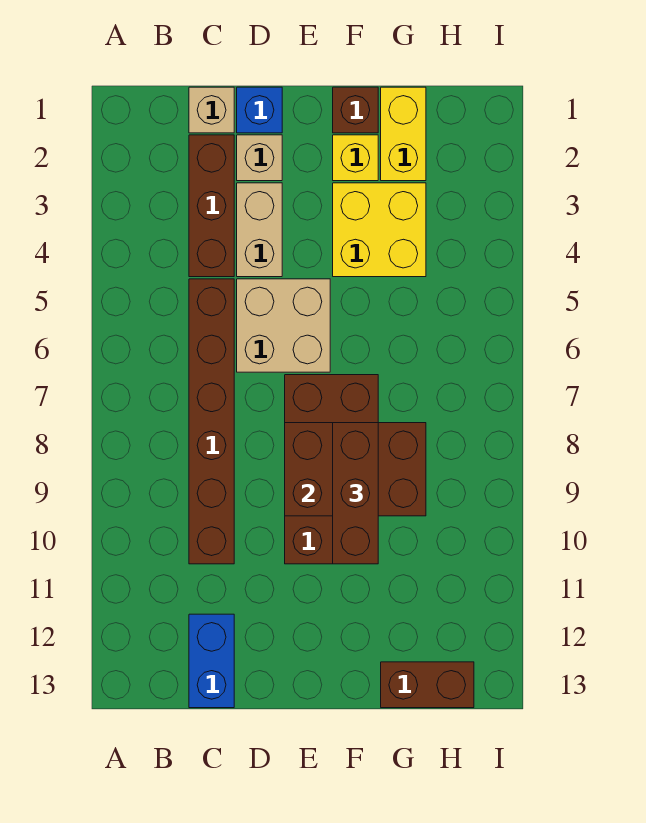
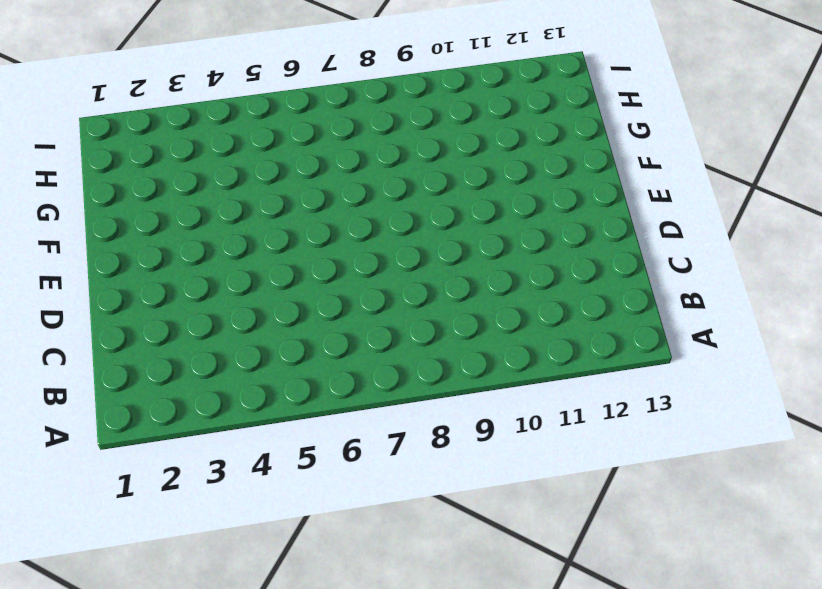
none -> tan 1x1 brick [189,87,234,133]
none -> brown 1x3 brick [189,135,234,277]
none -> brown 1x6 brick [189,279,234,564]

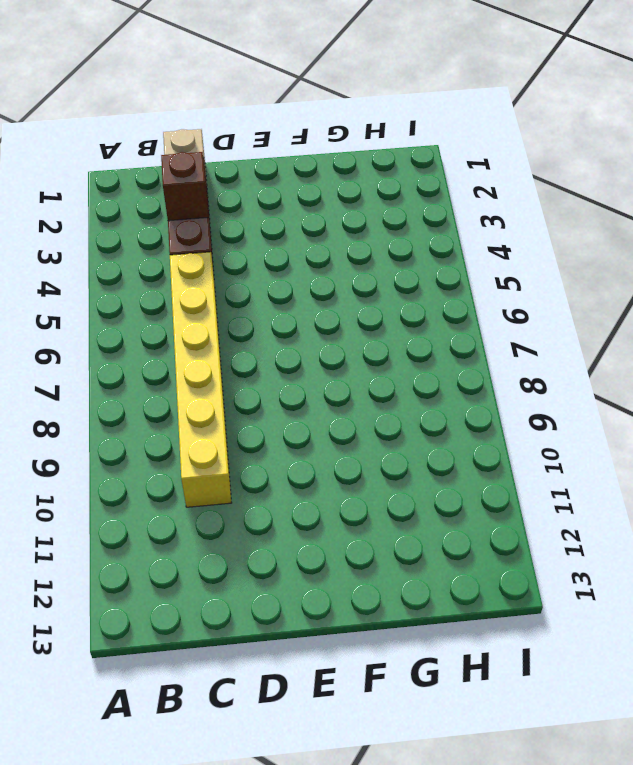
brown 1x1 brick [161,152,208,221] -> brown 1x1 brick moved to [333,87,378,133]
yellow 1x6 brick [170,252,231,507] -> brown 1x6 brick [189,279,234,564]
none -> blue 1x2 brick [189,614,234,708]
none -> blue 1x1 brick [237,87,282,133]
none -> tan 1x1 brick [237,135,282,181]

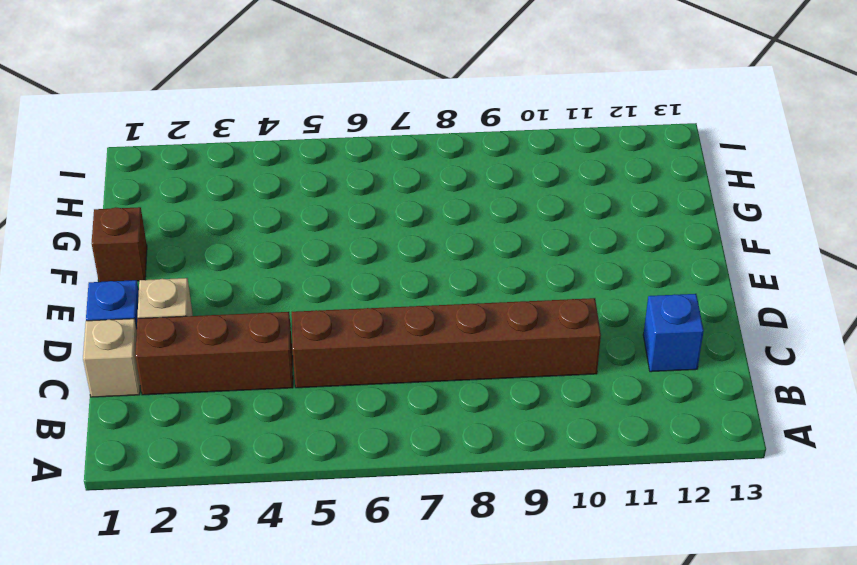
blue 1x1 brick [643,294,704,372] -> blue 1x2 brick [189,614,234,708]
none -> tan 1x2 brick [237,183,282,277]
none -> tan 2x2 brick [237,279,330,372]
none -> brown 2x4 brick [285,375,378,564]

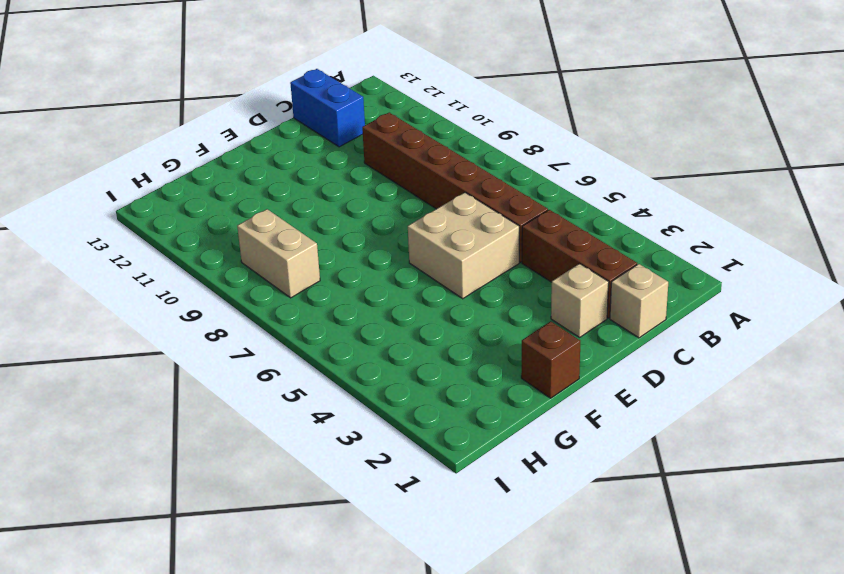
tan 1x2 brick [237,209,320,298] -> tan 1x2 brick moved to [237,183,282,277]
none -> blue 1x1 brick [237,87,282,133]
none -> brown 2x4 brick [285,375,378,564]
none -> yellow 1x1 brick [333,135,378,181]

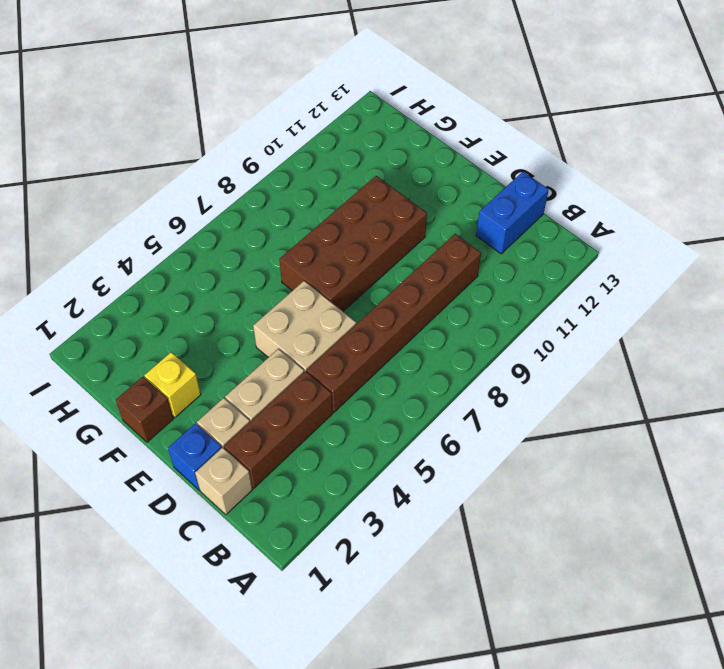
none -> yellow 2x2 brick [333,183,426,277]
none -> yellow 1x2 brick [381,87,426,181]
none -> brown 1x2 brick [381,662,474,708]

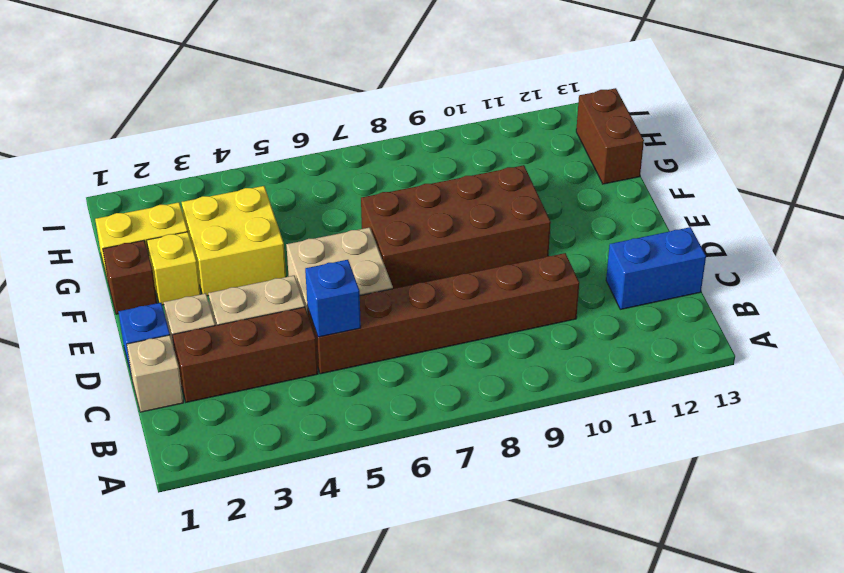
blue 1x1 brick [305,260,361,337] -> none
none -> brown 2x3 brick [285,423,426,516]
none -> brown 1x3 brick [333,423,378,564]

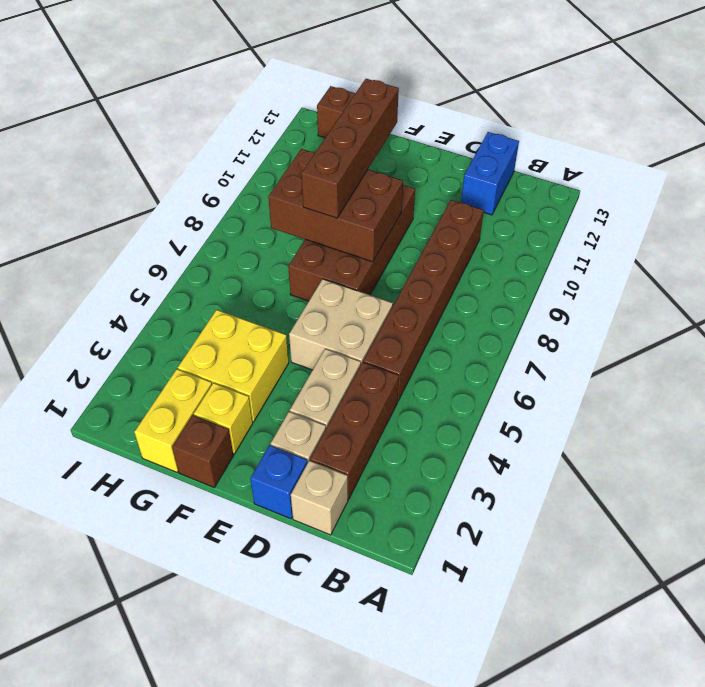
brown 1x4 brick [301,79,399,218] -> brown 1x3 brick [333,423,378,564]

